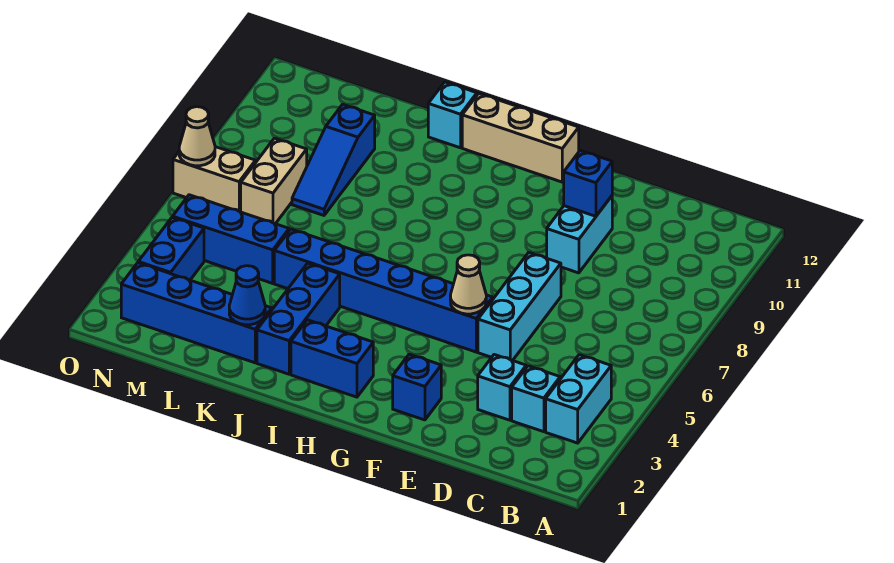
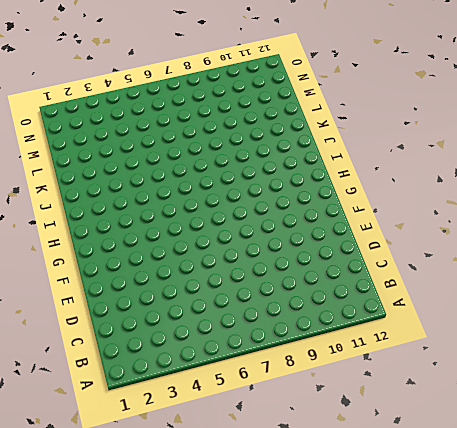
none -> cyan 1x2 brick [546,355,611,443]
none -> cyan 1x1 brick [512,366,560,432]
none -> cyan 1x1 brick [478,355,526,420]

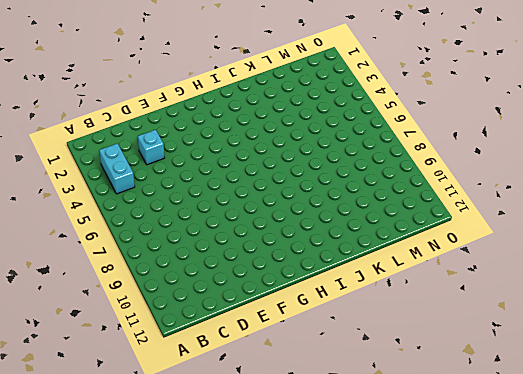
none -> cyan 1x1 brick [512,366,560,432]
none -> cyan 1x3 brick [478,253,561,361]
none -> cyan 1x2 brick [547,196,612,273]

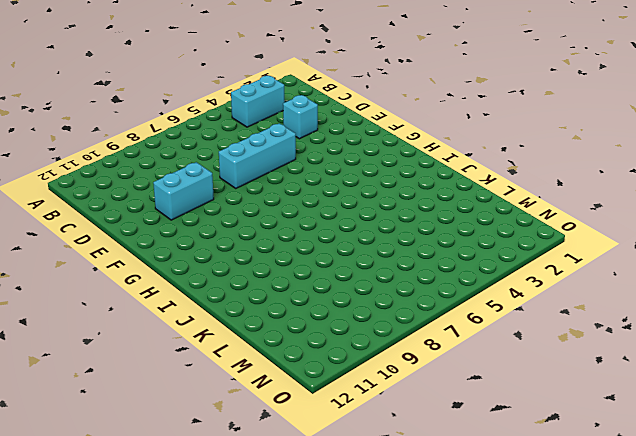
none -> cyan 1x1 brick [512,366,560,432]
none -> blue 1x1 brick [393,354,441,420]
none -> blue 1x6 brick [274,229,493,352]

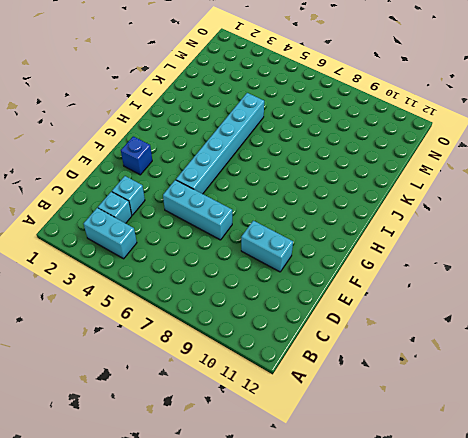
cyan 1x6 brick [176,93,264,194] -> blue 1x6 brick [274,229,493,352]
none -> tan 1x3 brick [462,93,579,182]
none -> blue 1x2 brick [291,320,373,397]
none -> blue 1x3 brick [257,263,340,374]

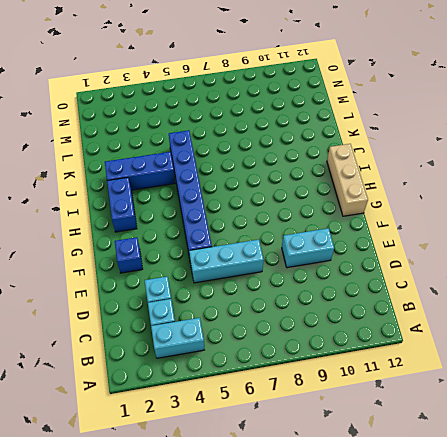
none -> cyan 1x1 brick [428,82,477,148]
none -> blue 1x4 brick [121,263,272,363]
none -> blue 1x3 brick [173,195,289,283]

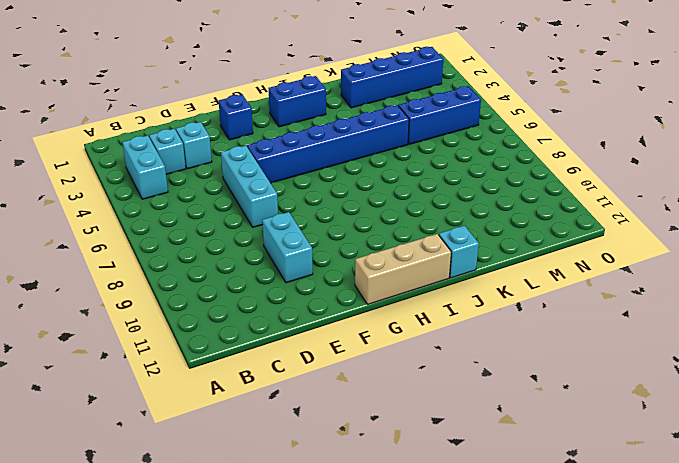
none -> blue 1x3 brick [257,263,340,374]
none -> blue 1x3 slope [292,104,375,215]
none -> tan 1x2 brick [241,138,307,224]

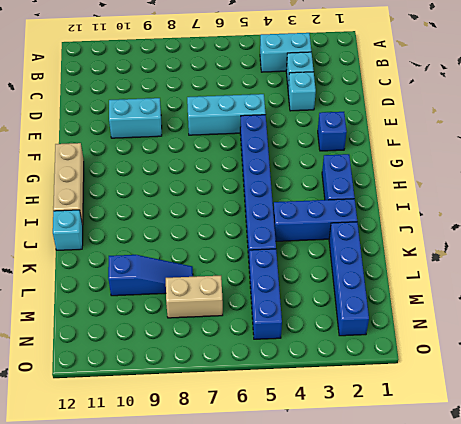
none -> blue 1x2 brick [138,217,204,280]
none -> tan 1x2 brick [173,147,256,212]
none -> blue 1x1 brick [564,151,612,216]

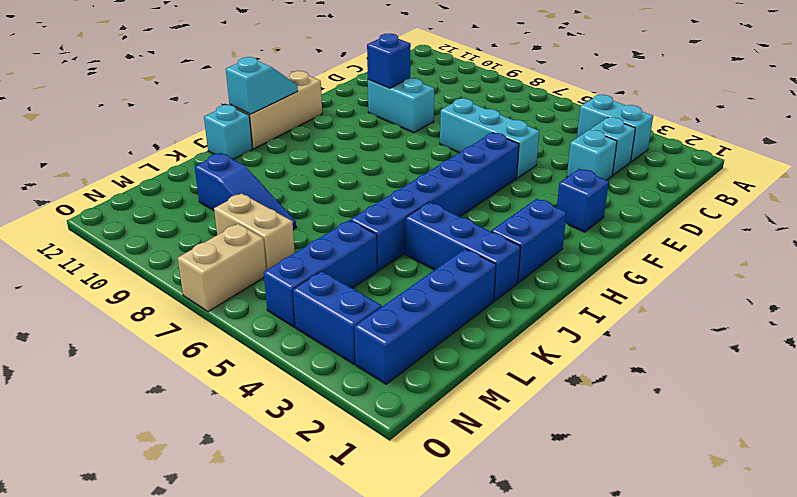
cyan 1x2 slope [226,57,298,114] -> none
none -> tan 1x1 cone [450,255,486,314]
none -> blue 1x1 cone [229,266,265,325]
none -> tan 1x1 cone [179,107,215,166]

